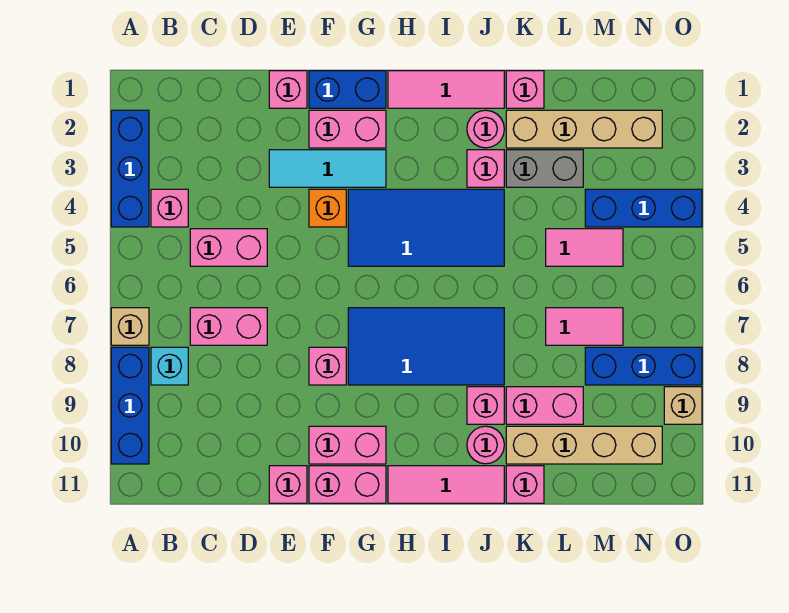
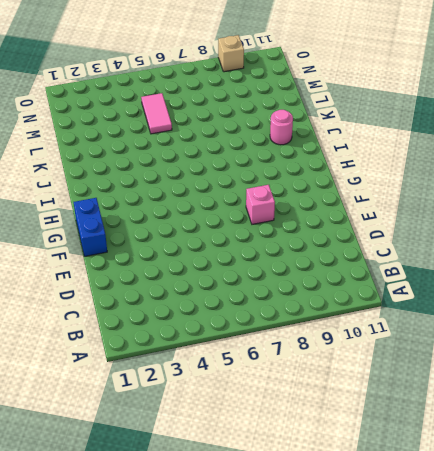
none -> blue 1x3 brick [111,110,149,227]
none -> tan 1x1 brick [111,308,149,345]
none -> blue 1x3 brick [111,347,149,464]
none -> pink 1x1 brick [151,189,188,227]

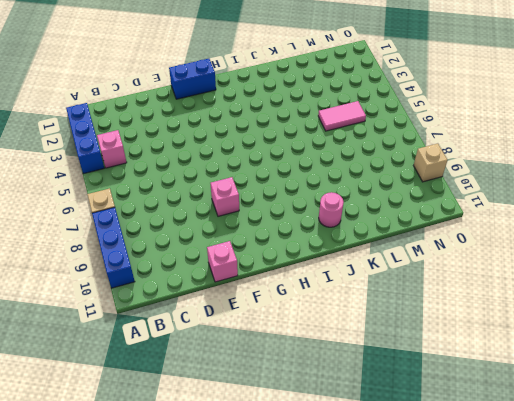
none -> cyan 1x1 brick [151,347,188,385]
none -> pink 1x2 brick [190,229,267,266]
none -> pink 1x2 brick [190,308,267,345]
none -> pink 1x1 brick [269,71,307,108]

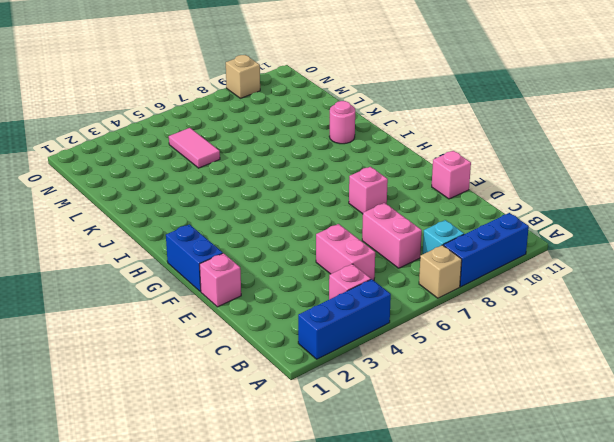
none -> cyan 1x3 tile [269,150,386,187]
none -> pink 1x2 brick [309,110,386,148]
none -> orange 1x1 brick [309,189,346,227]
none -> pink 1x2 brick [309,426,386,464]

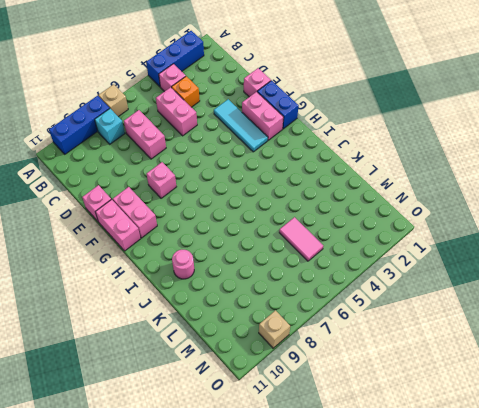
orange 1x1 brick [172,76,200,107] -> orange 1x1 brick moved to [309,189,346,227]
none -> blue 2x4 tile [348,189,504,266]
none -> blue 2x4 tile [348,308,504,385]
none -> pink 1x3 tile [388,71,504,108]
none -> pink 1x3 tile [388,466,504,503]

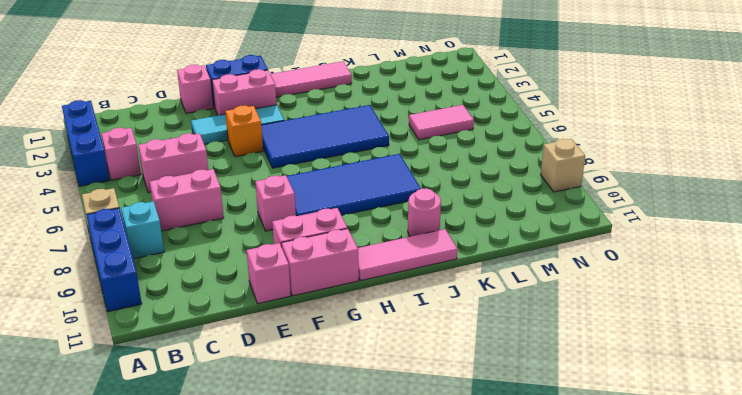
none -> pink 1x1 round brick [467,110,504,148]
none -> pink 1x1 brick [467,150,504,187]
none -> pink 1x1 brick [467,387,504,424]
none -> pink 1x1 brick [506,71,544,108]

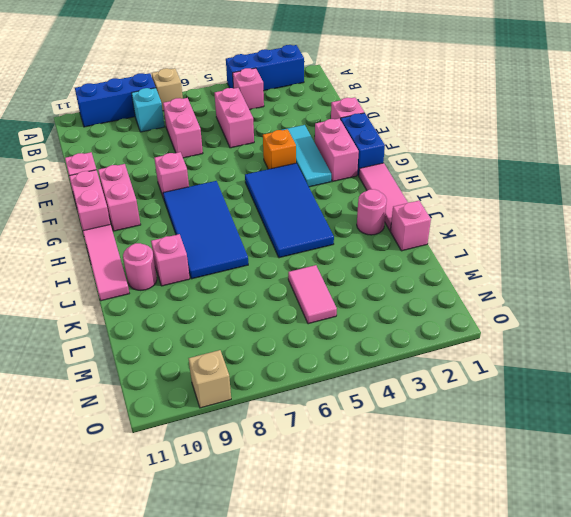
none -> pink 1x1 brick [467,150,504,187]
none -> tan 1x4 brick [506,110,662,148]
none -> grey 1x2 brick [506,150,583,187]
none -> pink 1x2 brick [506,387,583,424]

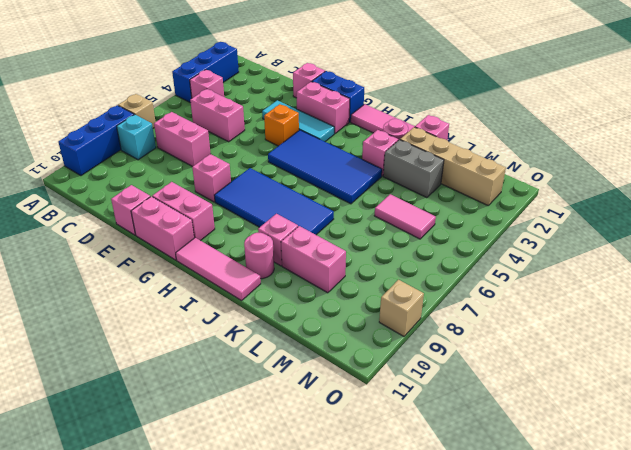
none -> tan 1x4 brick [506,426,662,464]
none -> pink 1x1 brick [506,466,544,503]
none -> pink 1x2 tile [546,308,623,345]
none -> blue 1x3 brick [585,189,702,227]

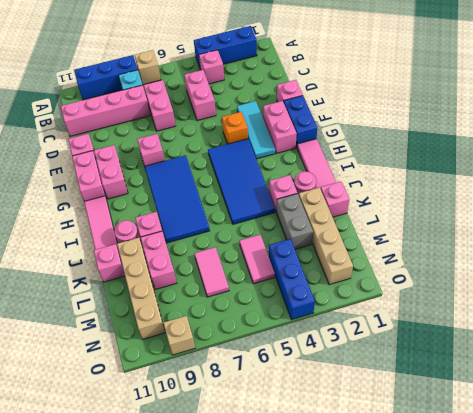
pink 1x4 brick [61,85,150,136] -> none
none -> blue 1x3 brick [585,347,702,385]

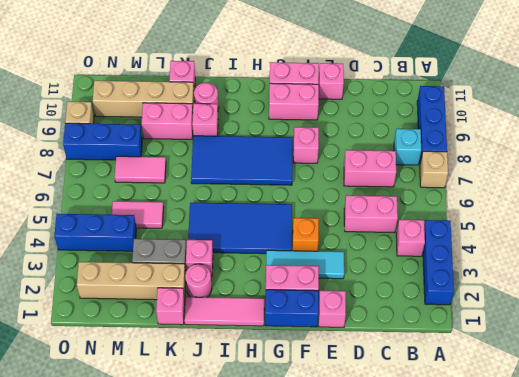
none -> pink 1x3 tile [388,466,504,503]

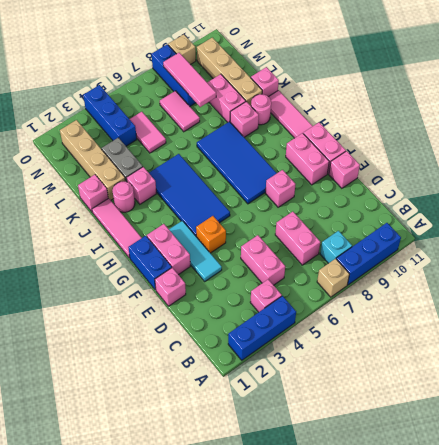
pink 1x3 tile [163,53,216,107] -> none

